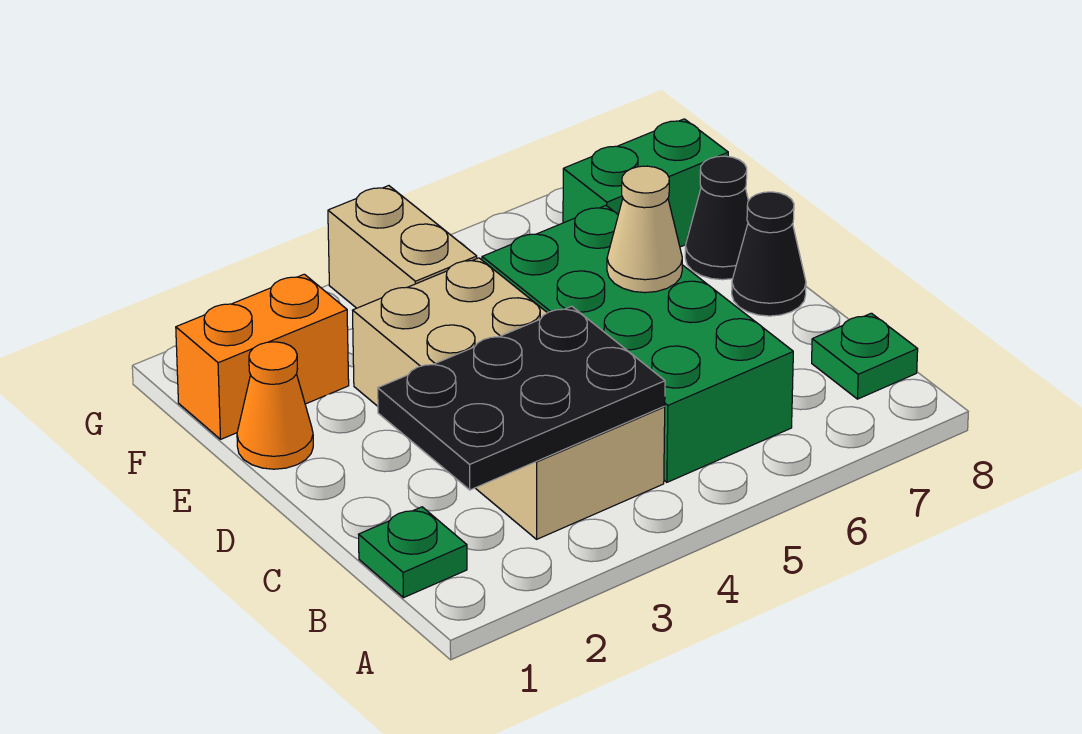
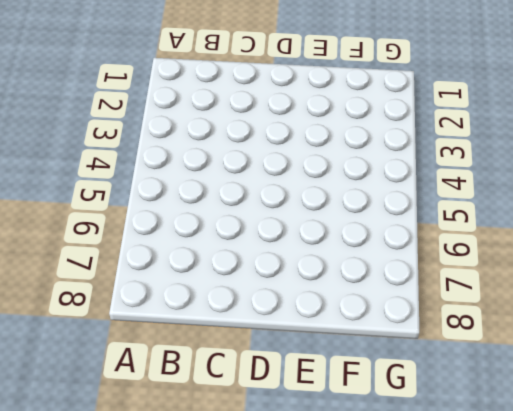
none -> green 1x1 plate [359,507,467,598]
none -> tan 2x4 brick [353,258,665,539]
none -> green 2x4 brick [482,206,793,482]

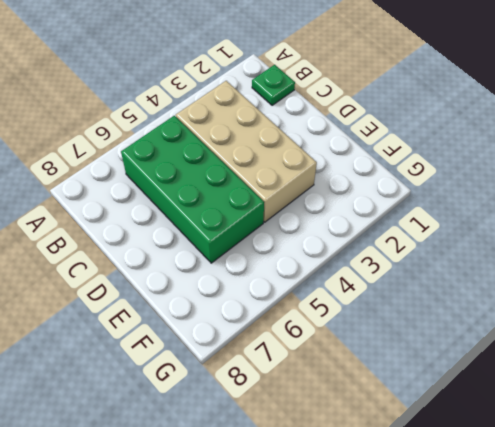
none -> green 1x1 plate [812,313,918,399]
none -> black 1x1 cone [732,192,806,316]
none -> orange 1x1 cone [237,342,313,469]

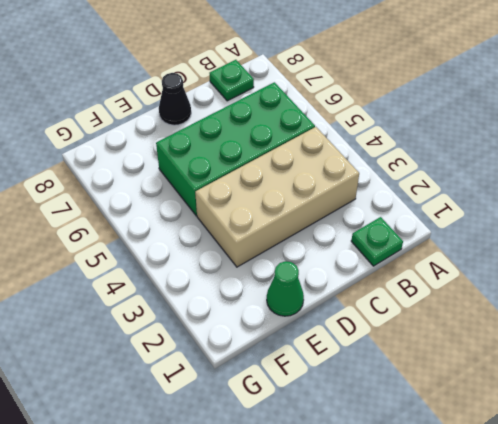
green 1x1 cone [267,261,304,316] -> orange 1x1 cone [237,342,313,469]
none -> black 1x1 cone [685,156,748,280]
none -> orange 1x2 brick [176,274,349,439]
none -> tan 1x2 brick [328,186,477,308]

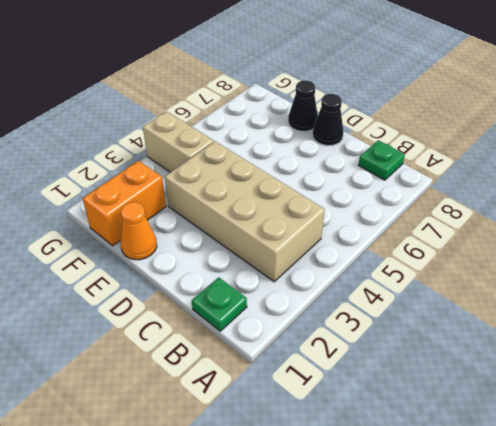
none -> green 2x4 brick [482,206,793,482]
none -> green 1x2 brick [563,119,728,247]
none -> black 2x3 plate [378,306,665,490]

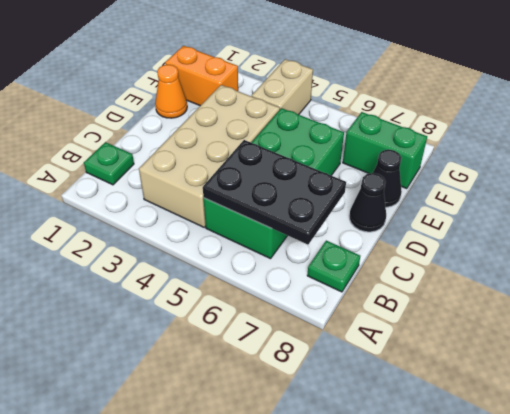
black 2x3 plate [203,140,346,244] -> black 2x3 plate moved to [378,306,665,490]
none -> tan 1x1 cone [607,166,682,293]

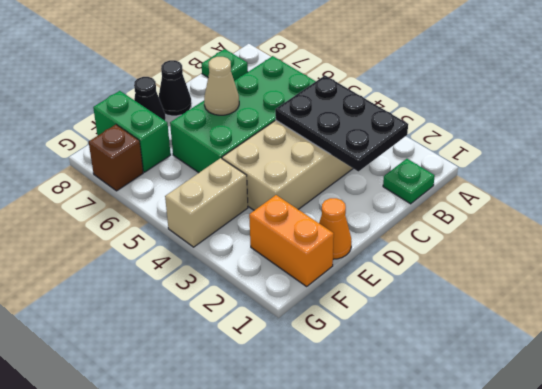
brown 1x1 brick [89,125,143,191] -> none

